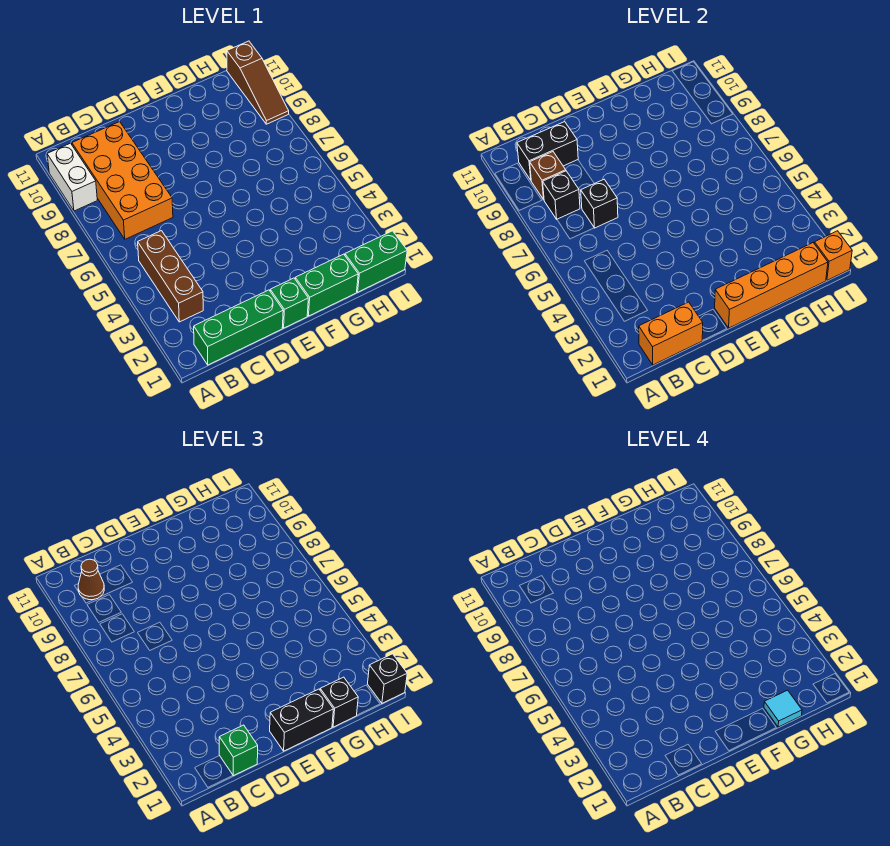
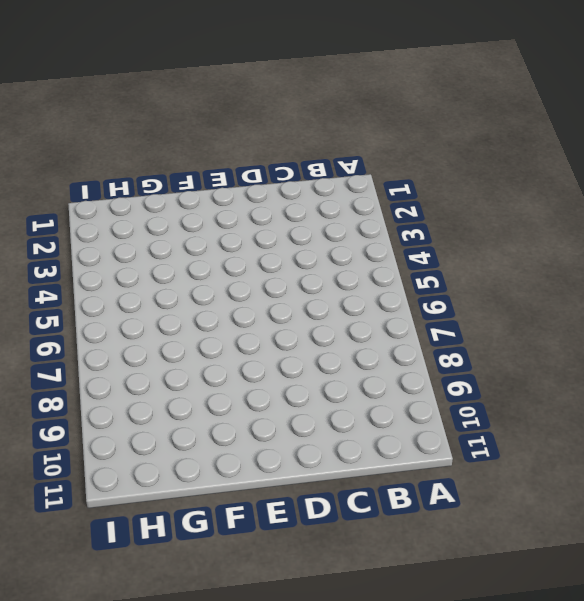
none -> white 1x2 brick [47,143,97,211]
none -> green 1x3 brick [194,290,283,365]
none -> brown 1x3 brick [138,231,203,322]

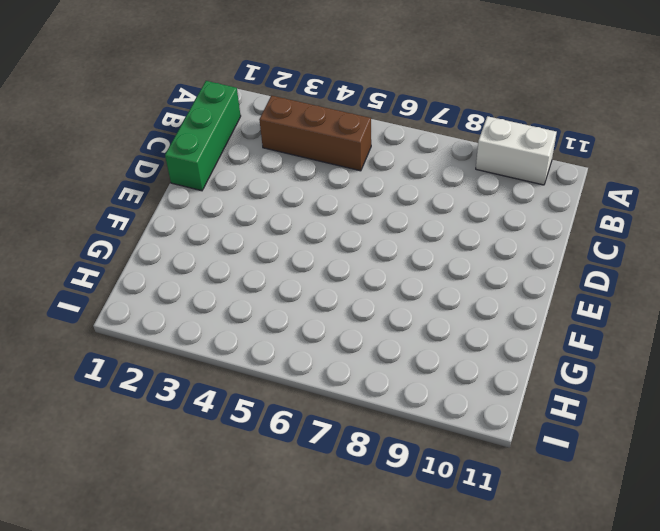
none -> orange 2x4 brick [72,122,173,239]
none -> green 1x1 brick [270,278,308,328]
none -> green 1x2 brick [295,254,358,316]

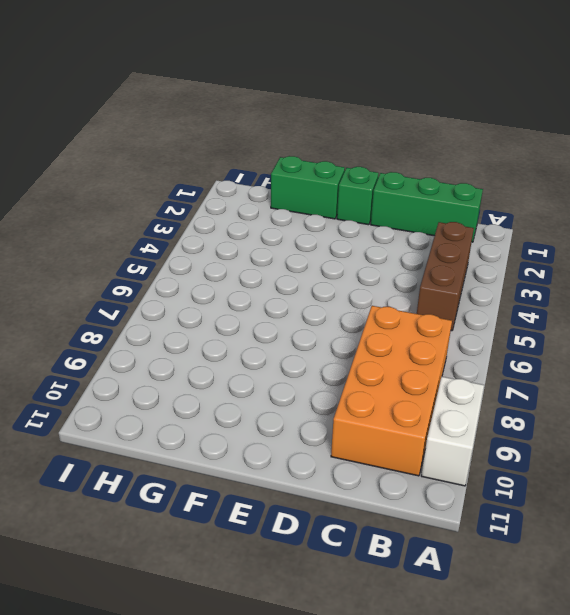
none -> green 1x2 brick [345,231,407,292]
none -> brown 1x3 slope [227,41,289,124]
none -> orange 1x2 brick [639,302,703,365]

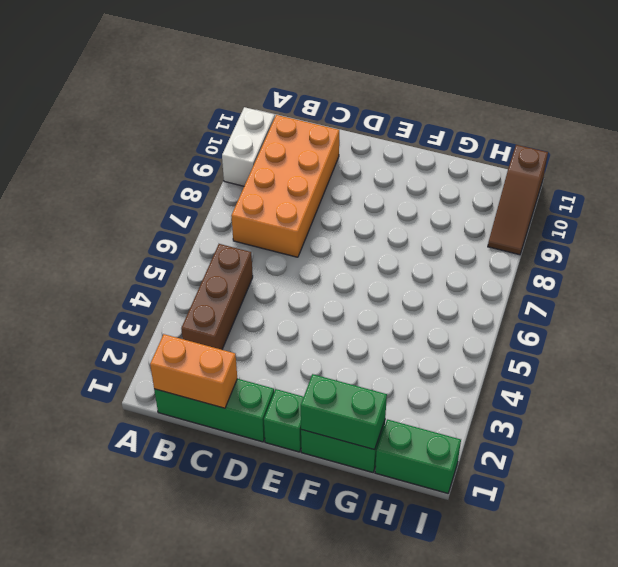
green 1x2 brick [301,374,387,450] -> orange 1x4 brick [715,243,828,328]
none -> black 1x1 brick [543,171,580,219]
none -> brown 1x1 brick [530,152,566,200]
none -> black 1x2 brick [517,122,578,180]

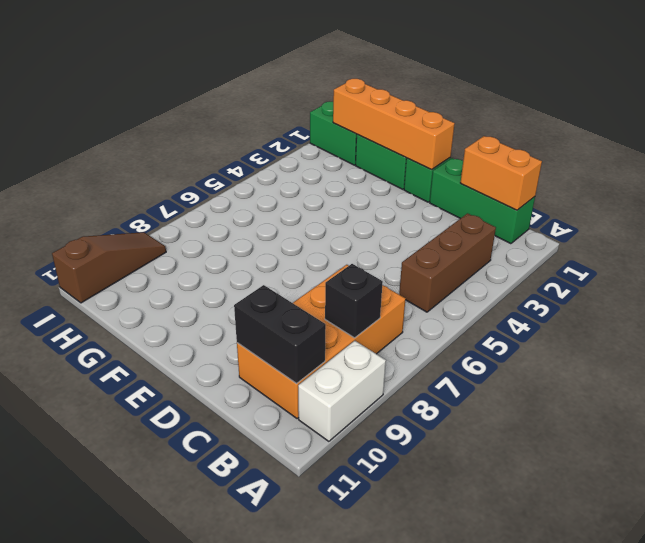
none -> brown 1x1 brick [530,152,566,200]
none -> black 1x1 brick [581,180,618,228]
none -> orange 1x1 brick [814,231,852,280]

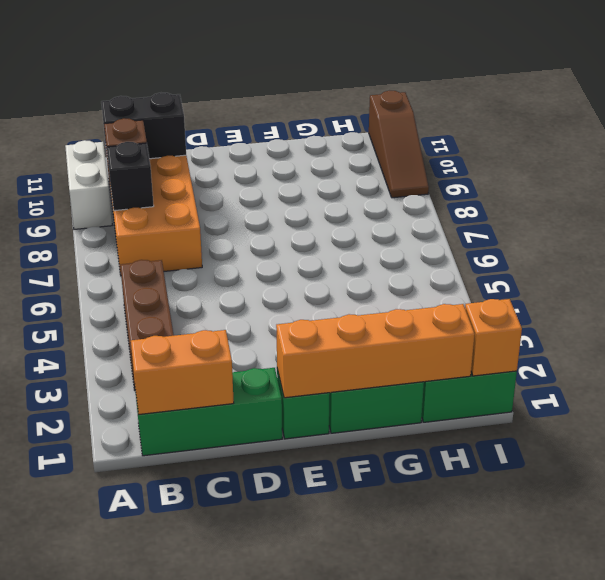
none -> black 1x1 brick [581,180,618,228]
none -> brown 1x1 cone [78,559,104,600]
none -> green 1x1 brick [219,725,258,776]

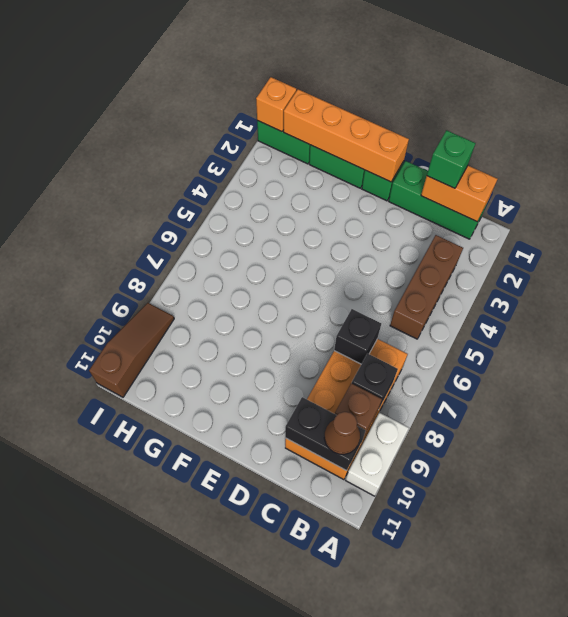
none -> black 1x2 brick [270,689,333,751]
none -> black 1x1 brick [320,677,358,727]
none -> black 1x1 brick [368,654,407,703]

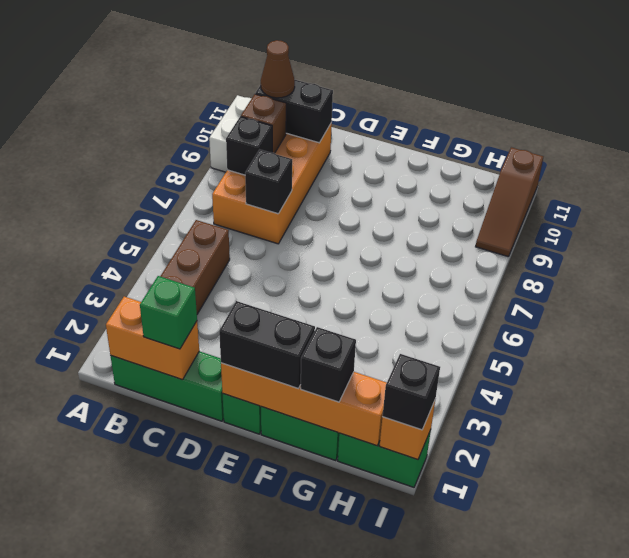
none -> cyan 1x1 tile [764,690,802,727]

